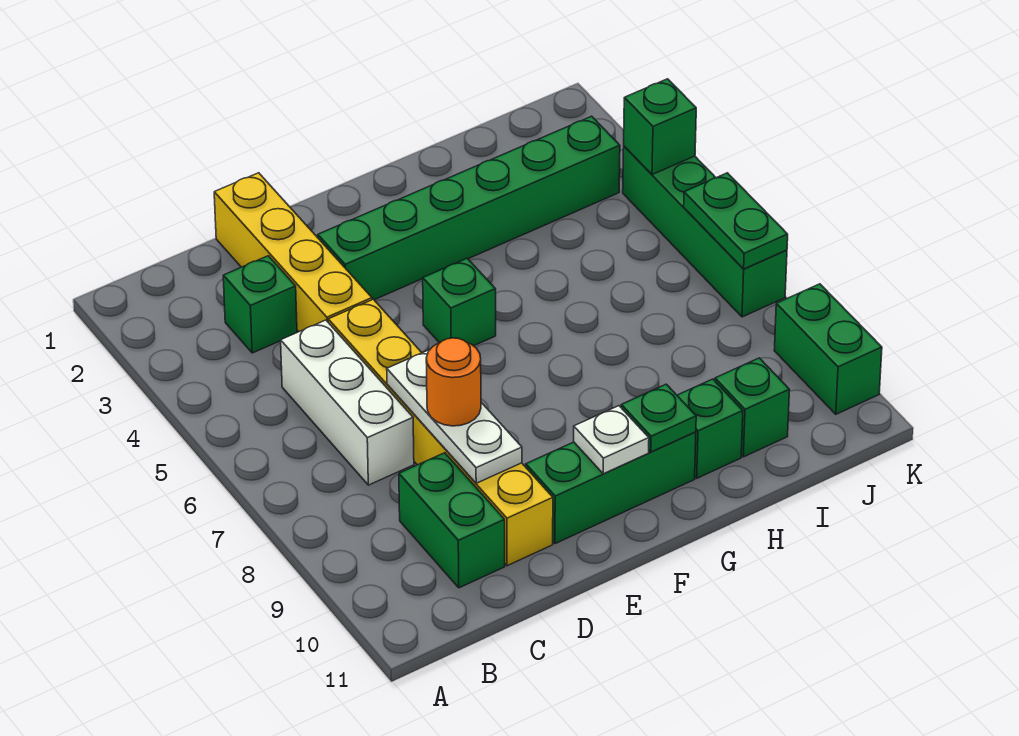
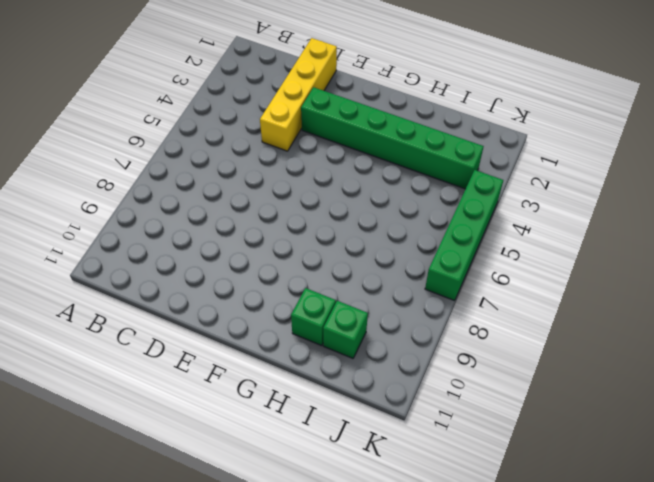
none -> green 1x1 brick [223,256,297,353]
none -> white 1x3 brick [281,320,414,485]
none -> green 1x2 brick [399,453,505,588]

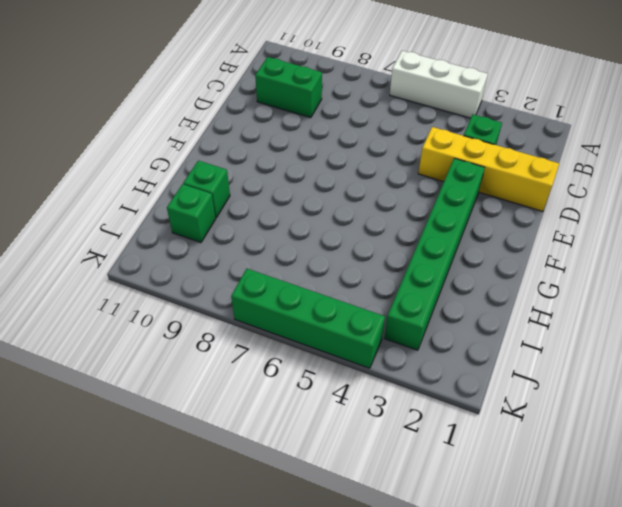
white 1x3 brick [390,51,488,118] -> white 1x3 brick moved to [281,320,414,485]
none -> yellow 1x6 brick [328,299,553,566]
none -> green 1x3 brick [526,432,696,544]
none -> green 1x1 brick [423,258,496,346]

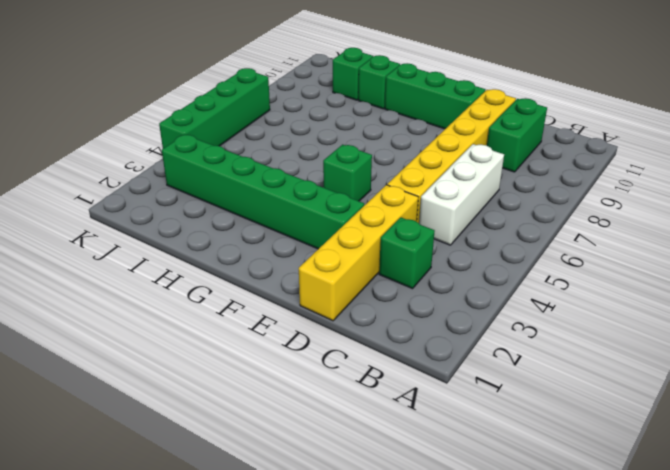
none -> green 1x2 brick [774,284,882,414]
none -> white 1x3 plate [387,350,522,483]
none -> white 1x1 plate [574,406,649,474]

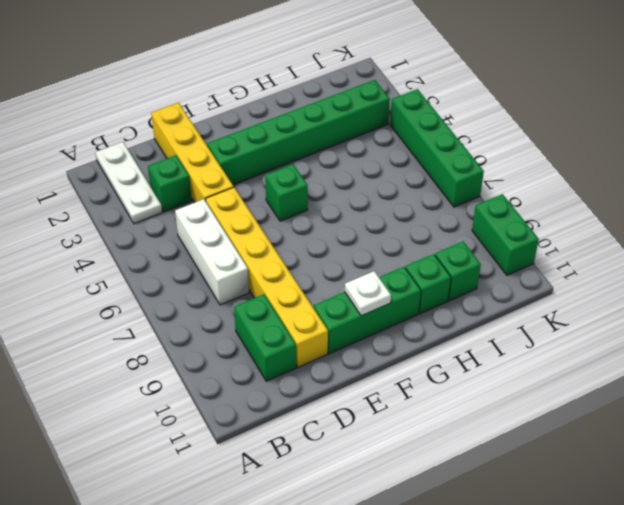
white 1x3 plate [95,142,162,224] -> white 1x3 plate moved to [387,350,522,483]
none -> green 1x1 plate [621,384,696,452]
none -> green 1x1 brick [624,79,696,175]
none -> green 1x2 plate [684,173,788,269]

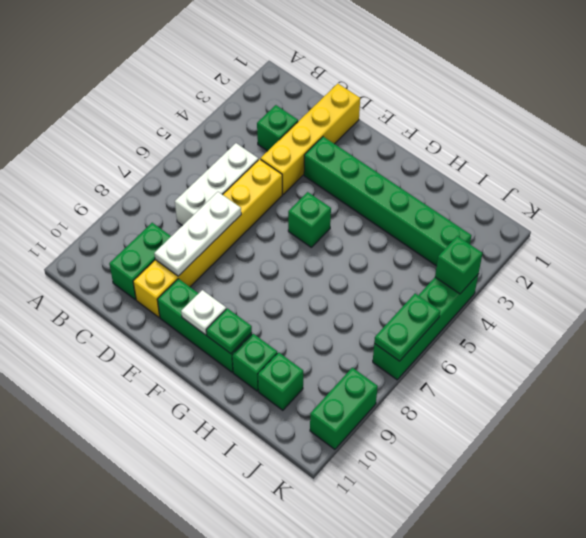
none -> orange 1x1 round brick [426,338,481,426]

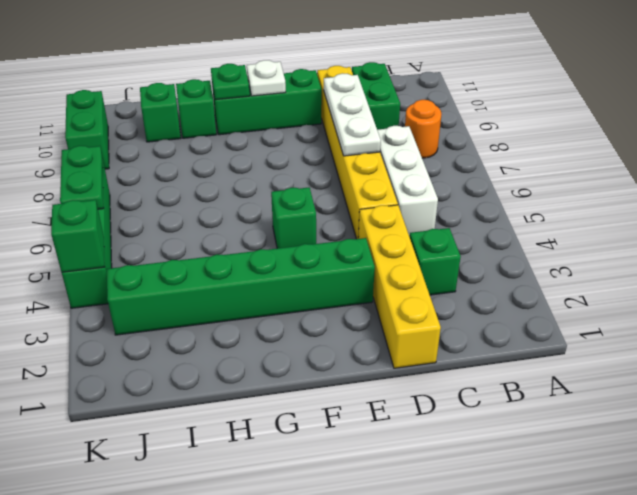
orange 1x1 round brick [405,100,441,158] -> orange 1x1 round brick moved to [426,338,481,426]

